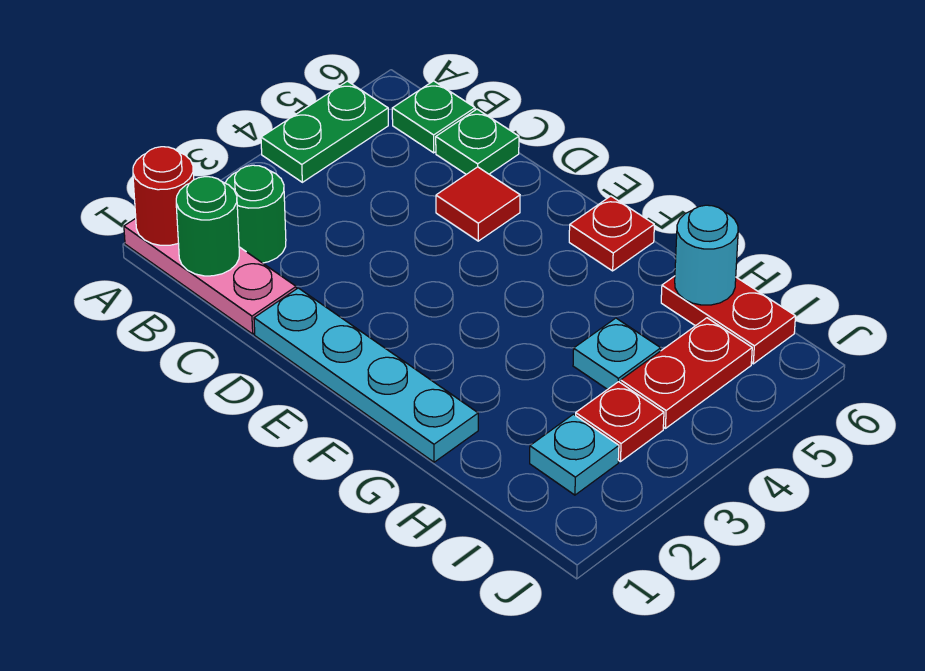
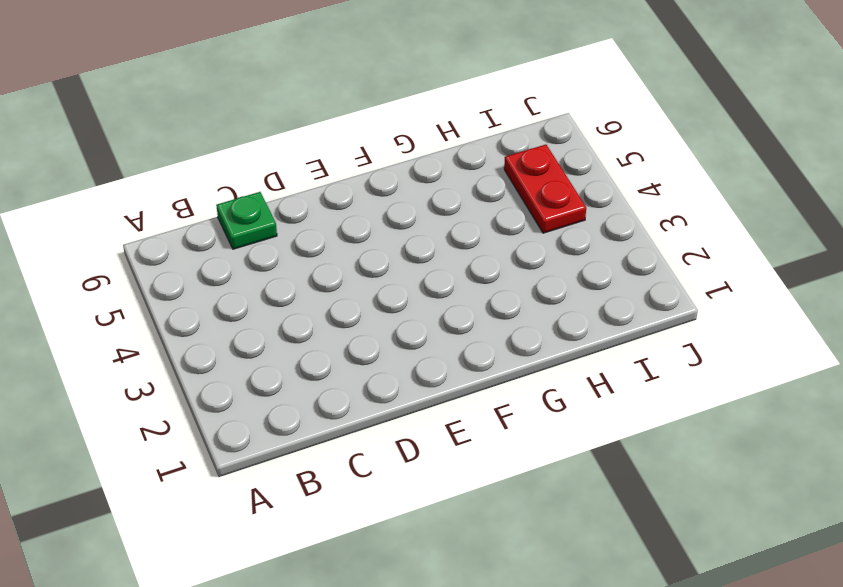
none -> pink 1x3 plate [124,218,296,334]
none -> green 1x2 plate [261,81,388,182]
none -> green 1x1 round brick [226,165,286,263]

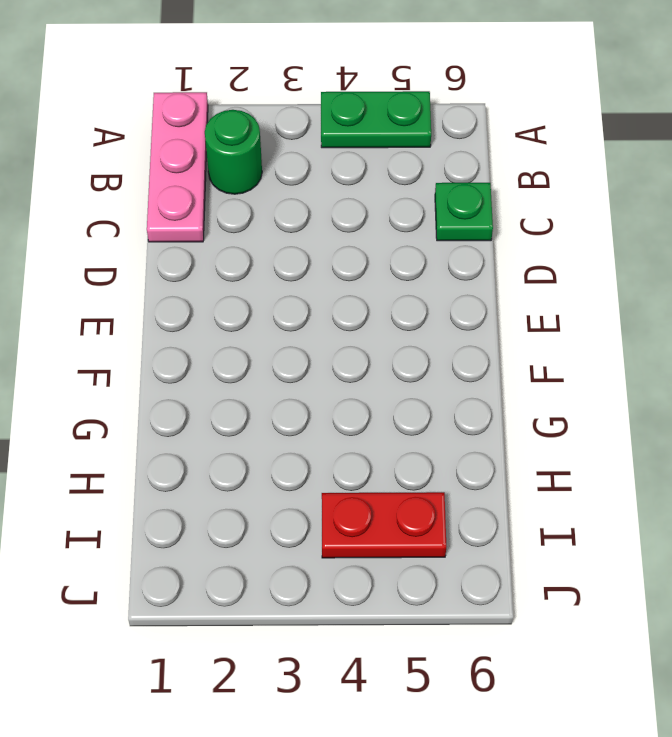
none -> green 1x1 plate [392,81,475,153]
none -> cyan 1x4 plate [254,288,478,462]
none -> red 1x1 tile [436,167,520,241]

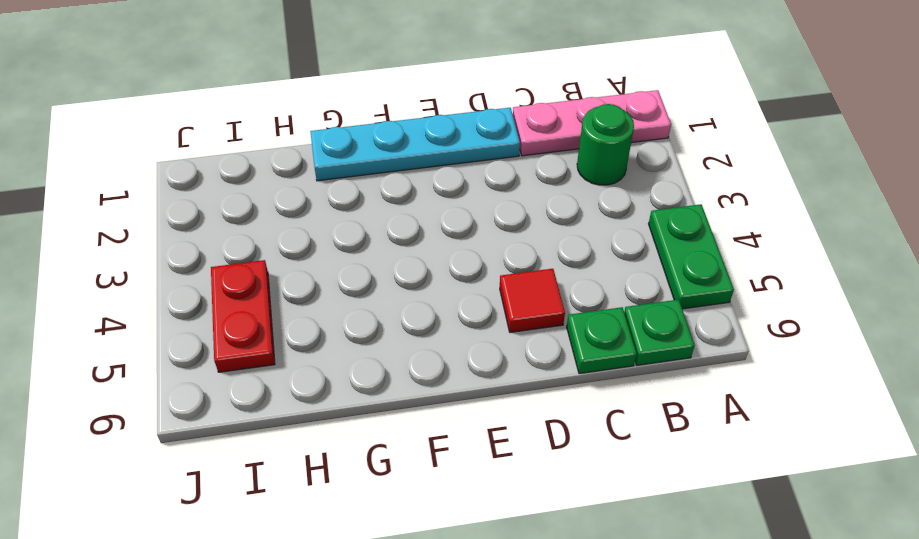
none -> red 1x1 plate [569,196,654,271]
none -> cyan 1x1 plate [573,318,661,389]
none -> red 1x2 plate [661,276,796,364]

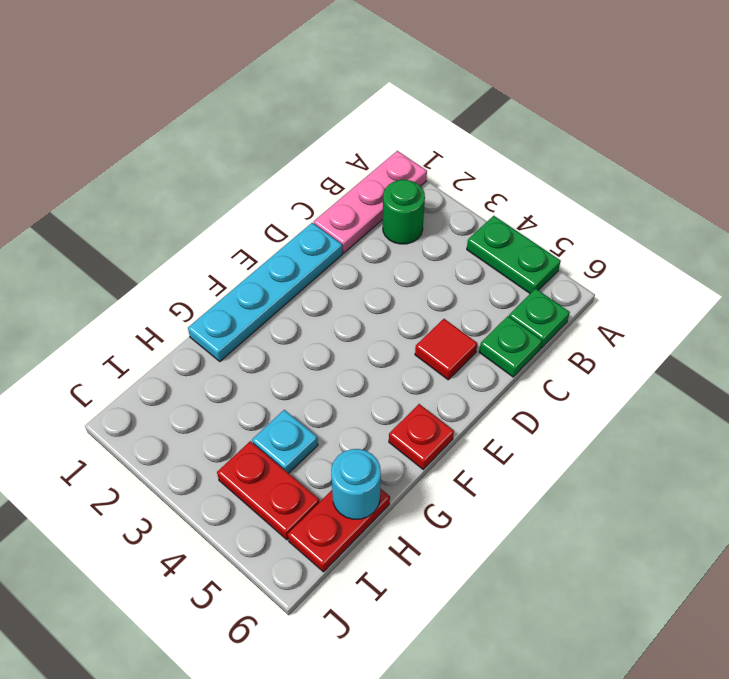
none -> cyan 1x1 plate [530,414,619,495]
none -> red 1x1 plate [576,382,664,462]
none -> red 1x1 round brick [133,147,194,245]

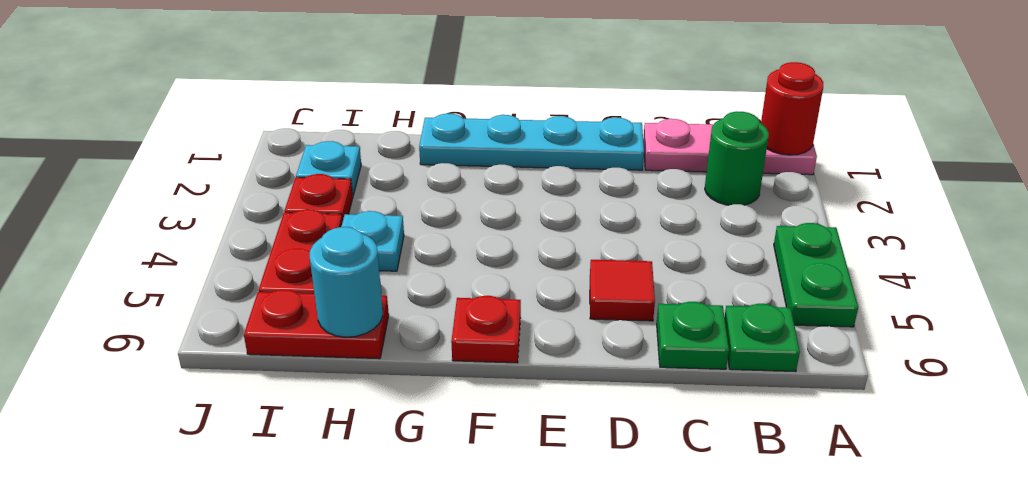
none -> green 1x1 round brick [176,177,239,276]

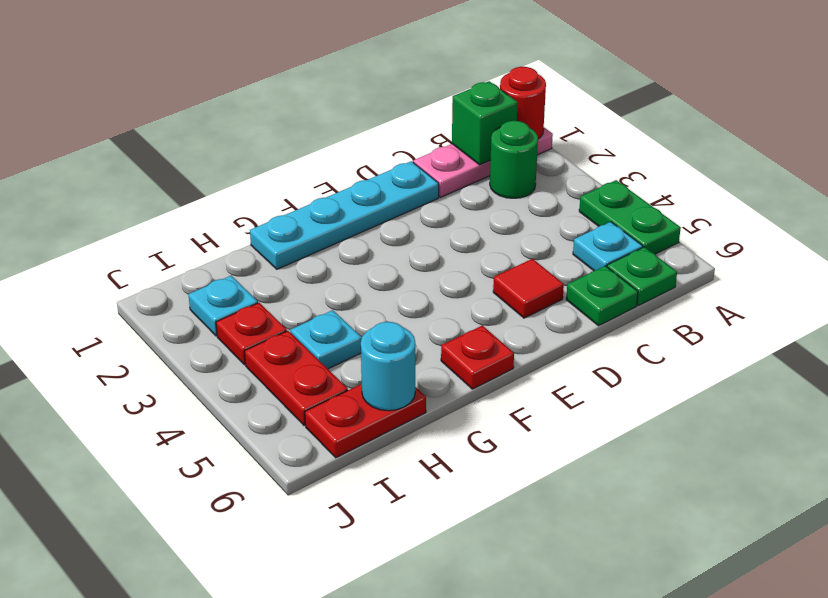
green 1x1 brick [452,81,518,165] -> green 1x1 round brick [176,177,239,276]
cyan 1x1 plate [573,222,643,271] -> none

